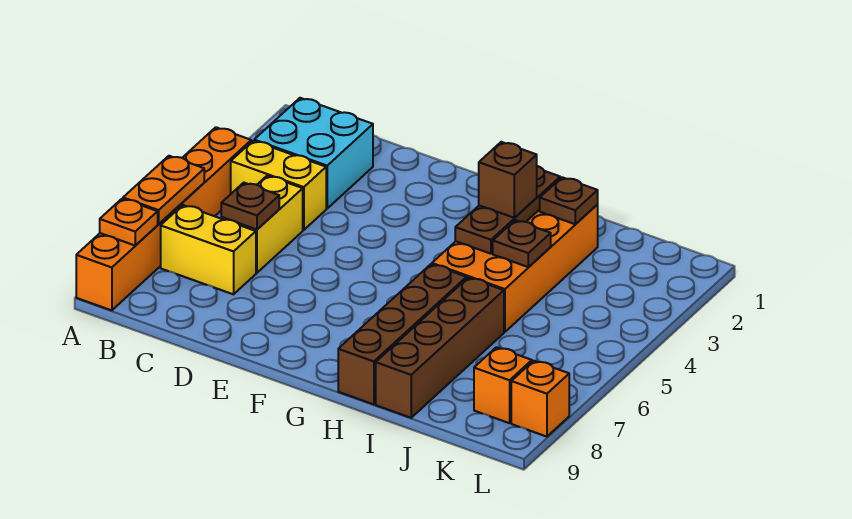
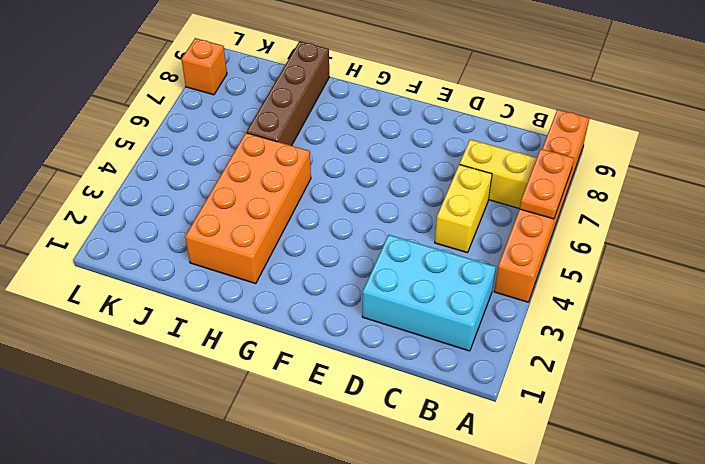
cyan 2x3 brick [362,235,496,351] -> cyan 2x2 brick [254,98,373,208]
none -> yellow 1x2 brick [231,141,326,230]
none -> brown 1x4 brick [338,264,466,404]
none -> orange 1x1 brick [474,347,532,423]

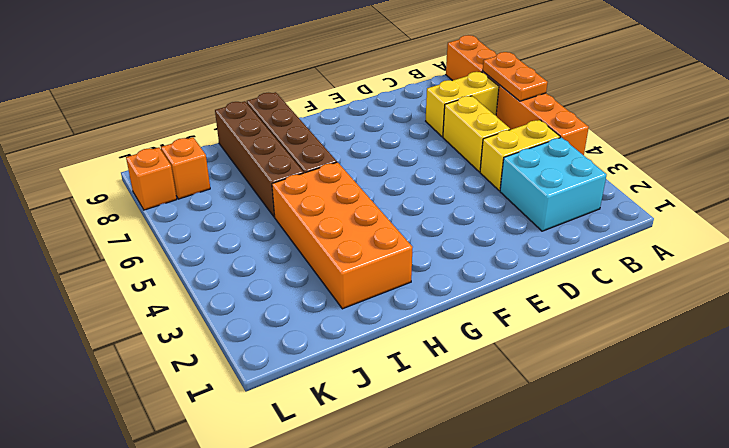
none -> orange 1x1 plate [100,199,158,246]
none -> brown 1x1 plate [221,183,279,229]
none -> brown 1x3 plate [455,166,560,254]

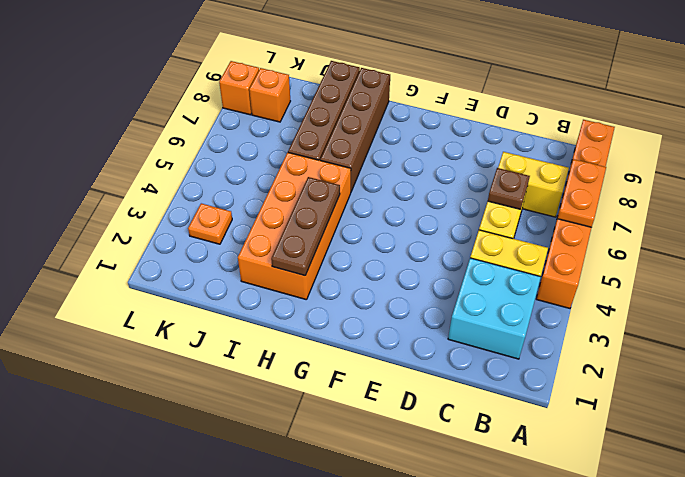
orange 1x1 plate [188,203,232,244] -> orange 1x1 plate moved to [100,199,158,246]
none -> brown 1x1 plate [540,177,598,224]
none -> brown 1x1 plate [493,220,551,267]
none -> brown 1x1 brick [479,142,537,218]

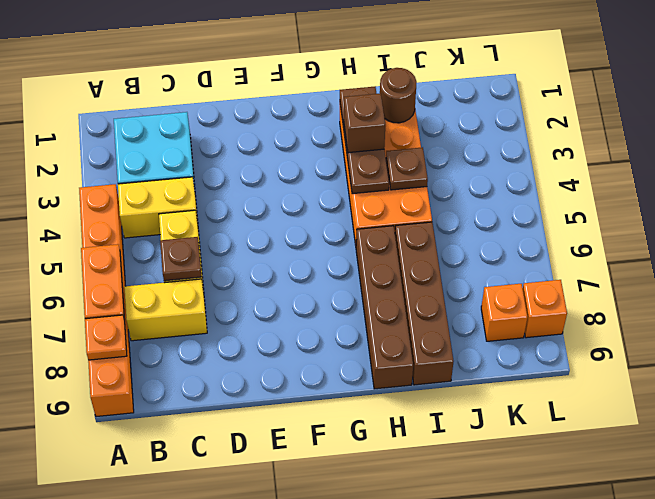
brown 1x1 round brick [380,68,417,123] -> brown 1x1 plate [540,177,598,224]

